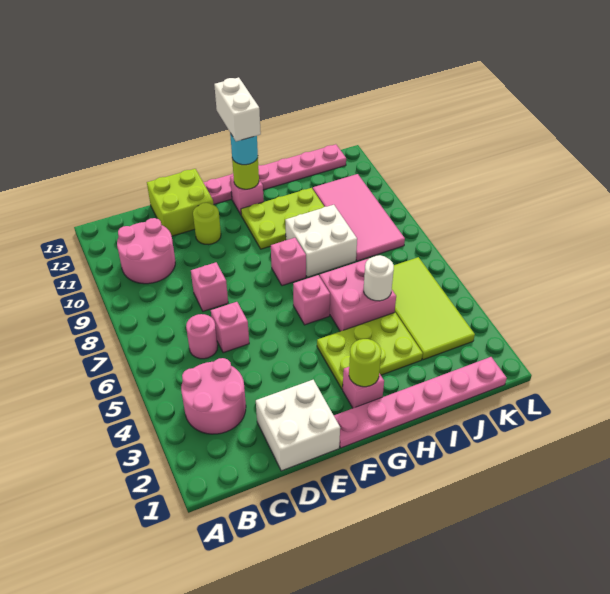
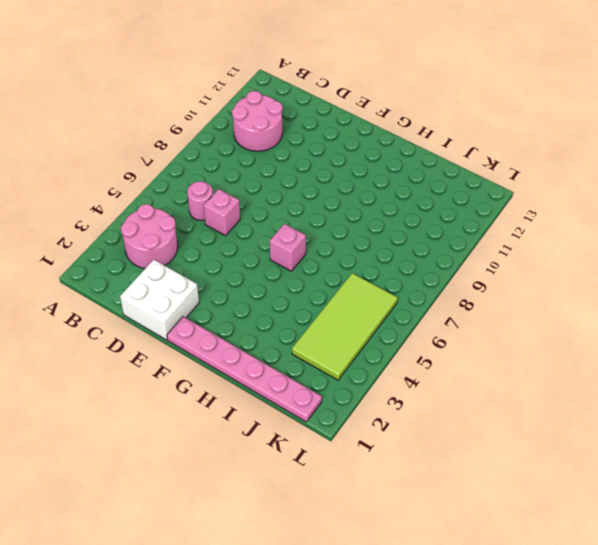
none -> pink 1x1 brick [191,262,228,311]
none -> lime 2x2 brick [147,169,214,236]
none -> lime 1x1 round brick [193,203,221,245]

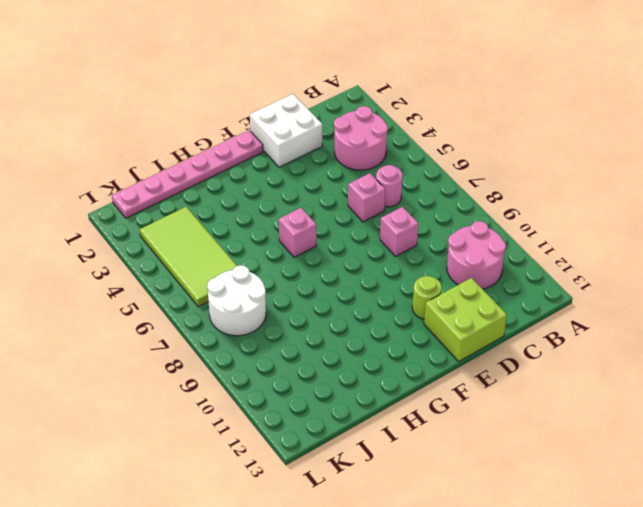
white 2x2 round brick [207,265,266,336] -> pink 2x4 tile [313,174,405,261]
none -> pink 1x6 plate [203,144,346,204]
none -> pink 1x1 brick [343,367,384,408]
none -> lime 2x3 plate [317,313,423,389]

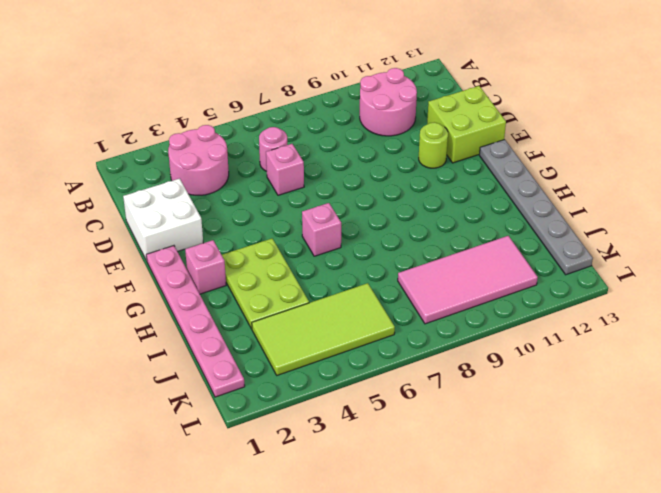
grey 1x6 plate [479,139,593,275] -> pink 1x6 plate [203,144,346,204]
none -> pink 1x1 brick [191,262,228,311]
none -> pink 1x1 brick [271,238,306,286]
none -> lime 2x3 plate [241,188,324,249]

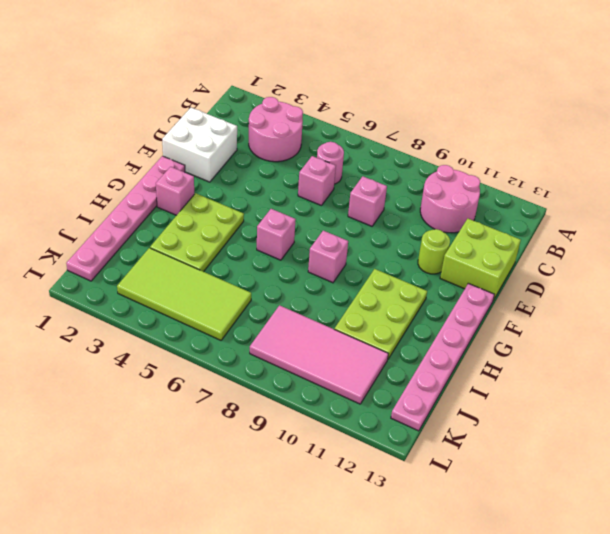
none -> pink 1x1 brick [230,176,264,215]
none -> pink 2x2 brick [320,259,396,331]
none -> white 2x2 brick [285,205,357,277]

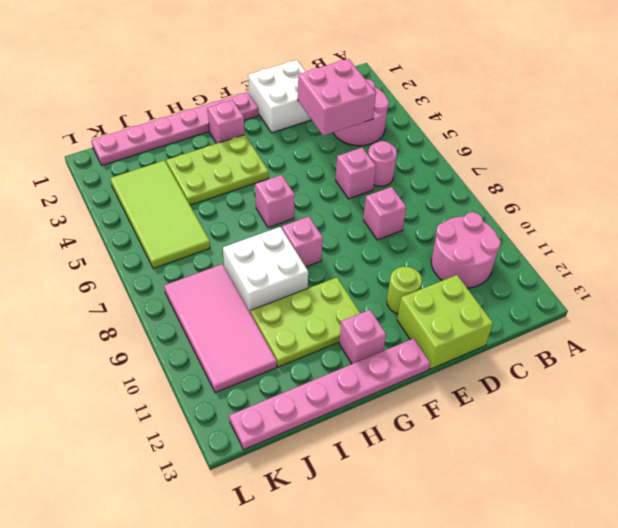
pink 2x2 brick [298,59,376,136] -> pink 2x2 brick moved to [320,259,396,331]
none -> lime 1x1 round brick [349,339,381,387]
none -> lime 1x1 round brick [232,158,259,189]
none -> white 1x1 round brick [364,255,394,301]

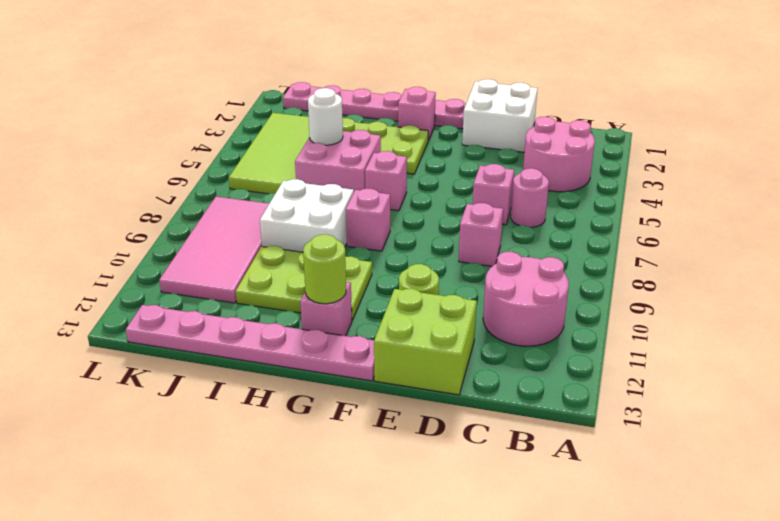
none -> lime 1x1 round brick [349,339,381,387]
none -> cyan 1x1 round brick [230,133,258,165]
none -> white 1x2 brick [214,77,261,141]

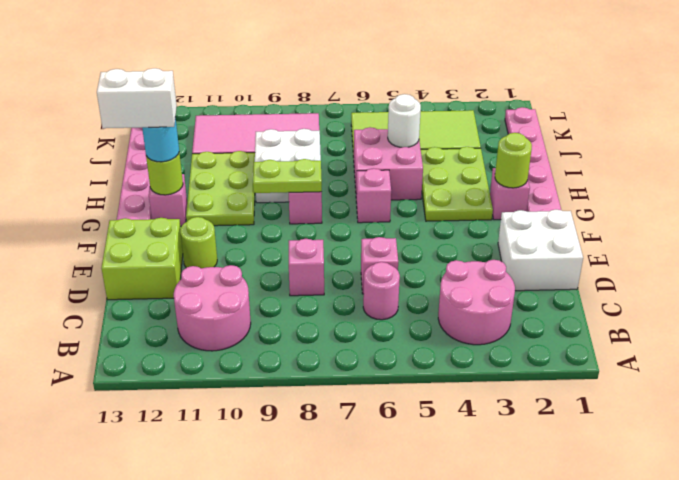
lime 1x2 plate [253,159,322,193] -> none

